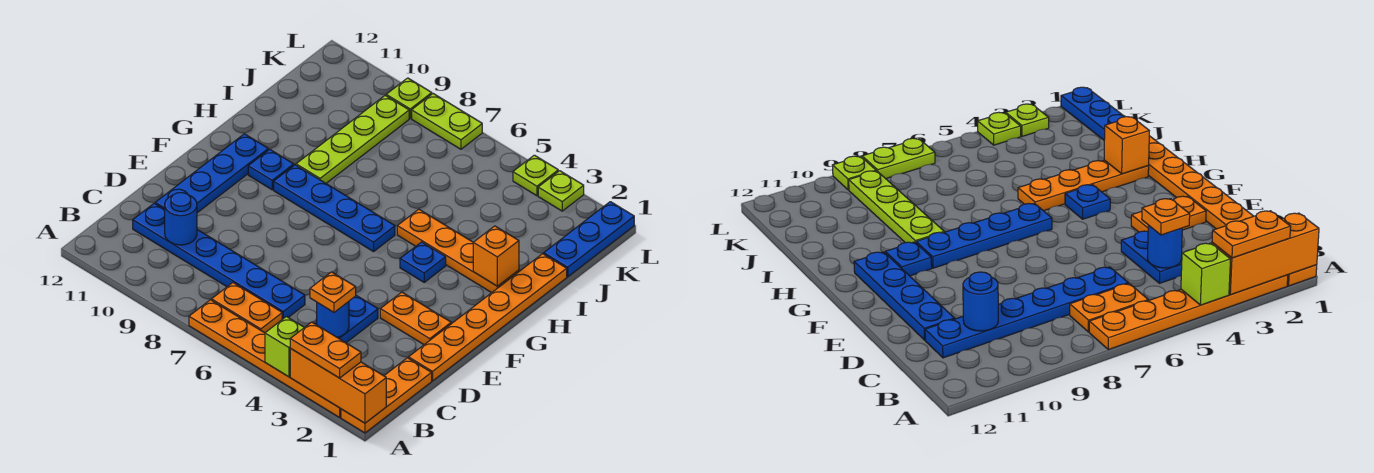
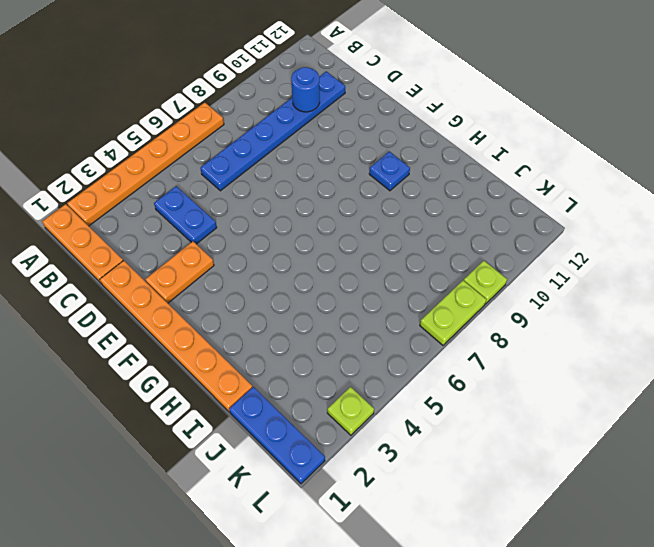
none -> orange 1x2 plate [212,283,282,333]
none -> blue 1x4 plate [155,134,268,213]
none -> blue 1x1 plate [400,242,446,282]

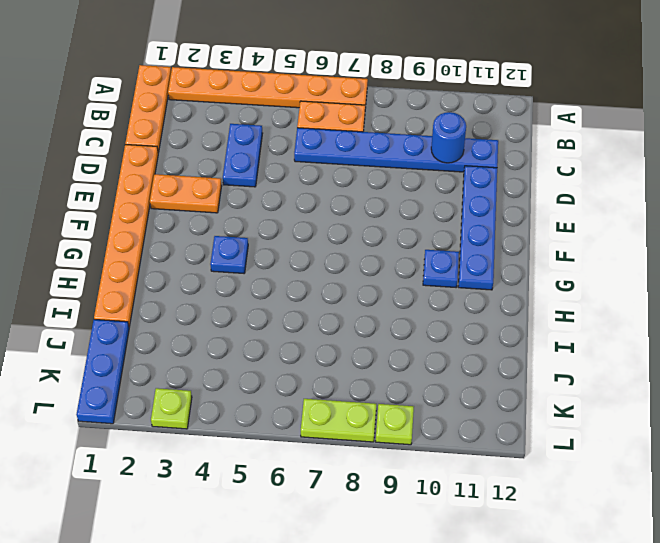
none -> blue 1x4 plate [274,165,395,252]
none -> orange 1x4 plate [397,209,519,293]
none -> lime 1x4 plate [296,95,409,183]

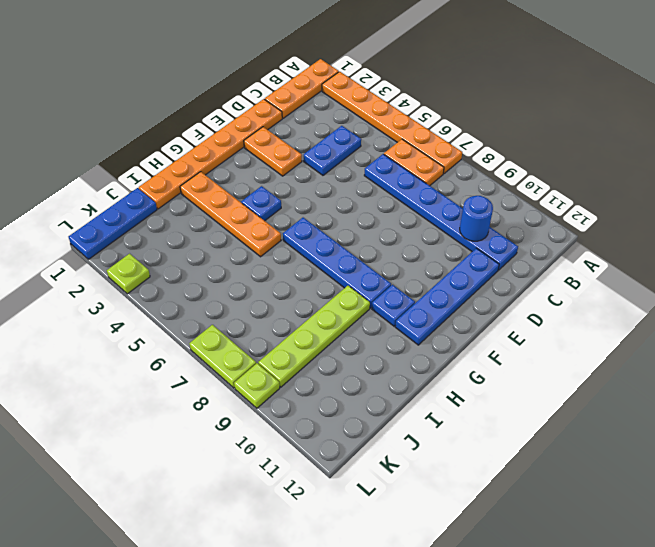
none -> lime 1x1 plate [513,155,558,196]
none -> orange 1x3 brick [290,349,386,423]
none -> lime 1x1 brick [265,317,304,377]

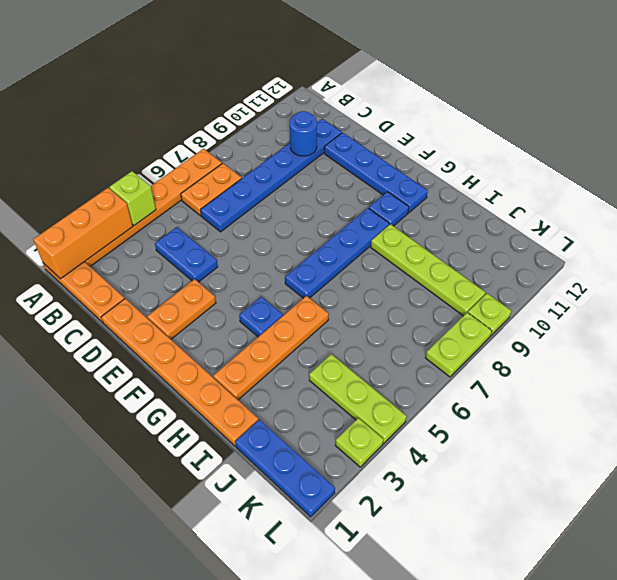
lime 1x3 plate [309,354,407,444] -> lime 1x1 plate [513,155,558,196]
none -> blue 1x1 round brick [317,302,349,337]
none -> orange 1x1 brick [473,226,519,286]
none -> orange 1x2 plate [290,322,361,378]

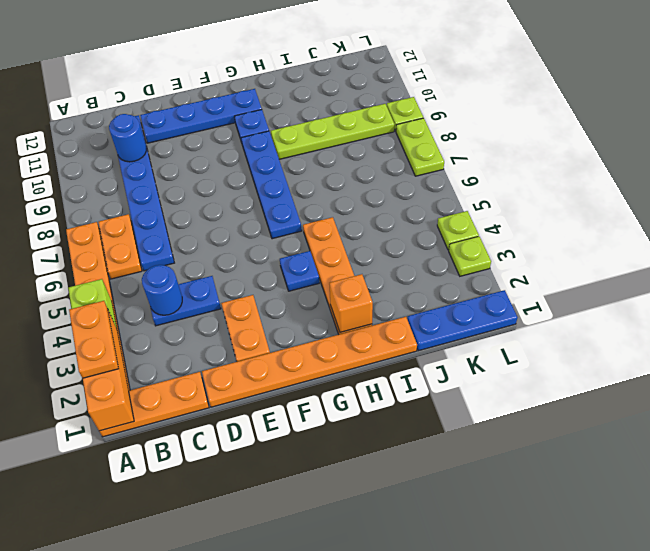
none -> orange 1x1 plate [310,272,356,312]

